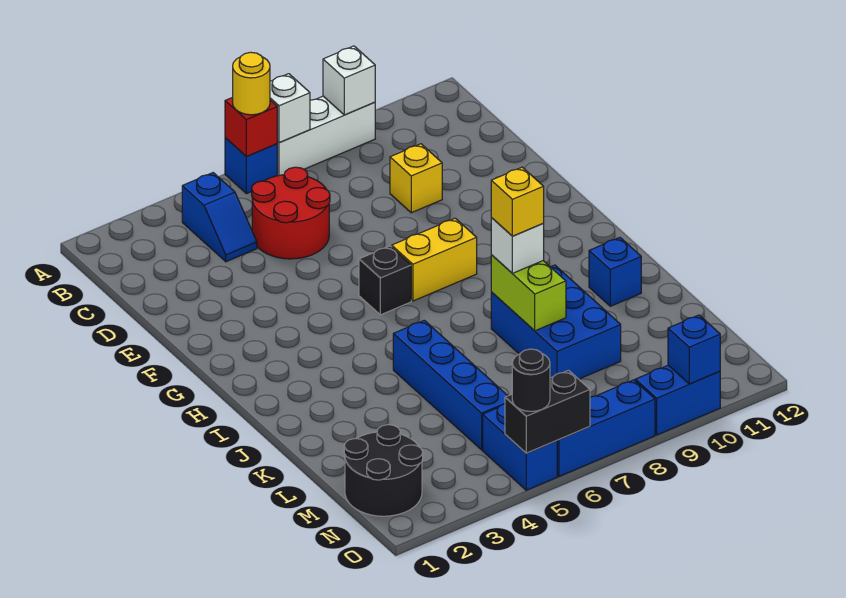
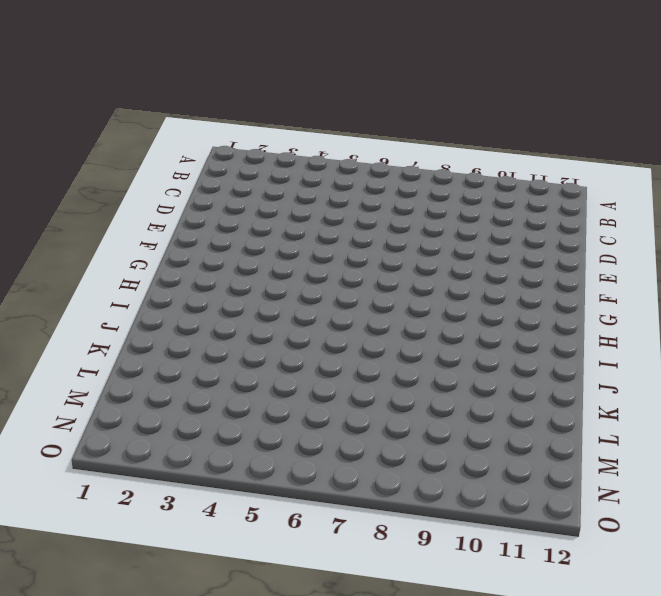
none -> blue 1x1 brick [225,138,277,194]
none -> white 1x3 brick [277,96,375,176]
none -> blue 1x2 slope [182,173,257,262]

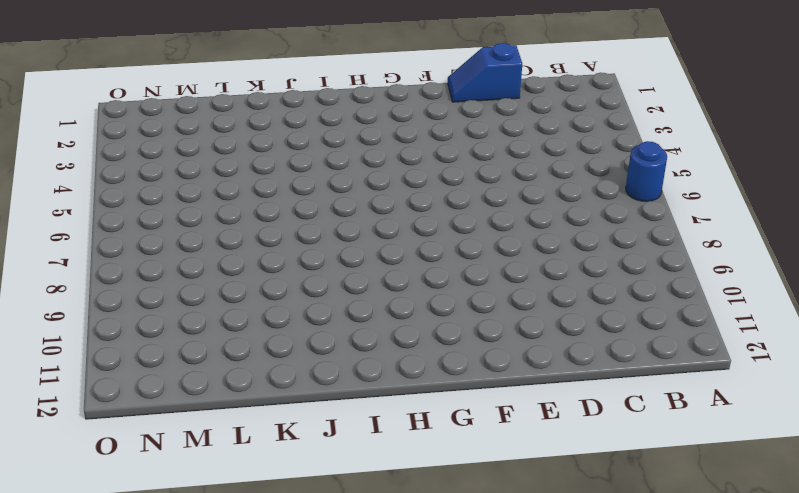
blue 1x1 round brick [626,141,667,201] -> blue 1x1 brick [225,138,277,194]
blue 1x2 slope [448,43,522,102] -> blue 1x2 slope moved to [182,173,257,262]
none -> white 1x3 brick [277,96,375,176]
none -> red 2x2 round brick [252,167,330,259]
none -> yellow 1x1 brick [390,144,442,213]

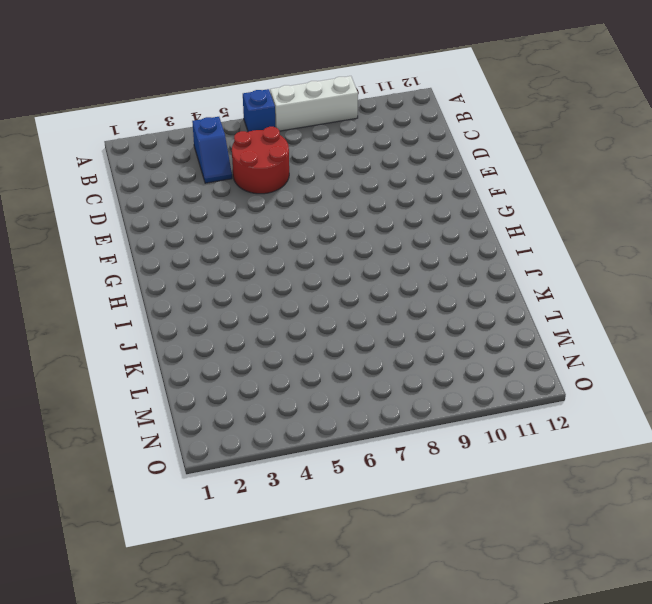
none -> yellow 1x1 brick [390,144,442,213]
none -> black 1x1 brick [359,246,411,315]
none -> yellow 1x2 brick [392,218,477,301]

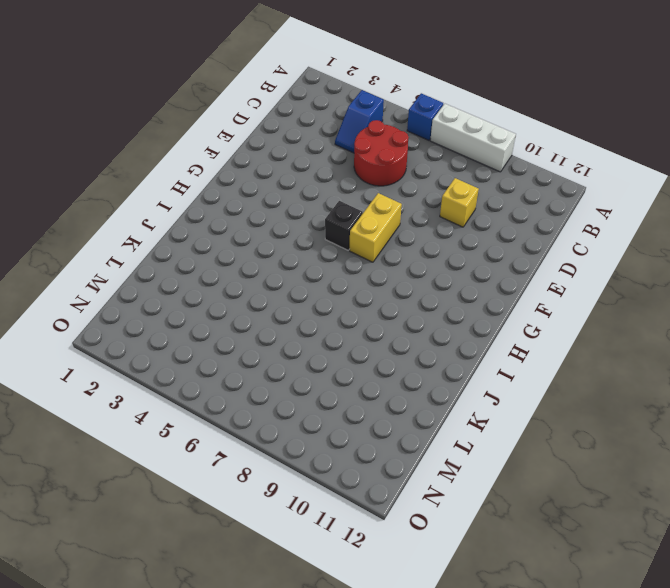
yellow 1x2 brick [350,193,402,262] -> yellow 1x2 brick turned to [392,218,477,301]
none -> blue 1x4 brick [393,320,508,450]
none -> blue 2x3 brick [491,265,621,379]
none -> blue 1x1 brick [589,238,641,306]

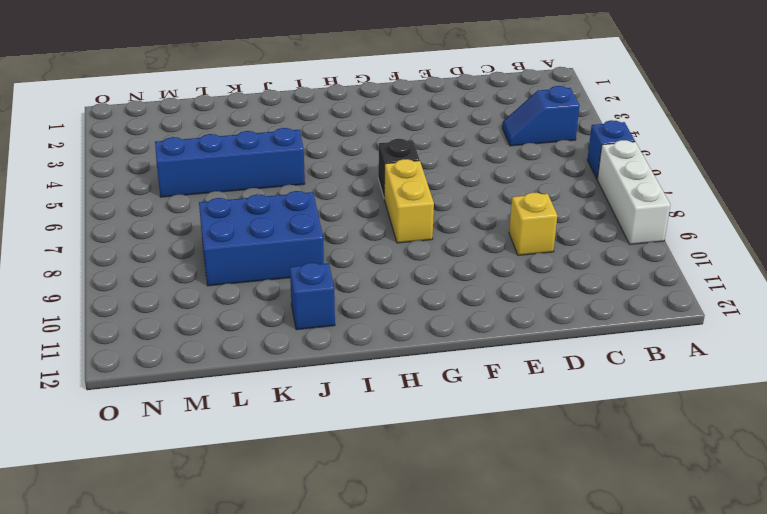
none -> red 2x2 round brick [252,167,330,259]
none -> black 2x2 round brick [344,425,423,516]
none -> blue 1x2 brick [483,404,557,490]

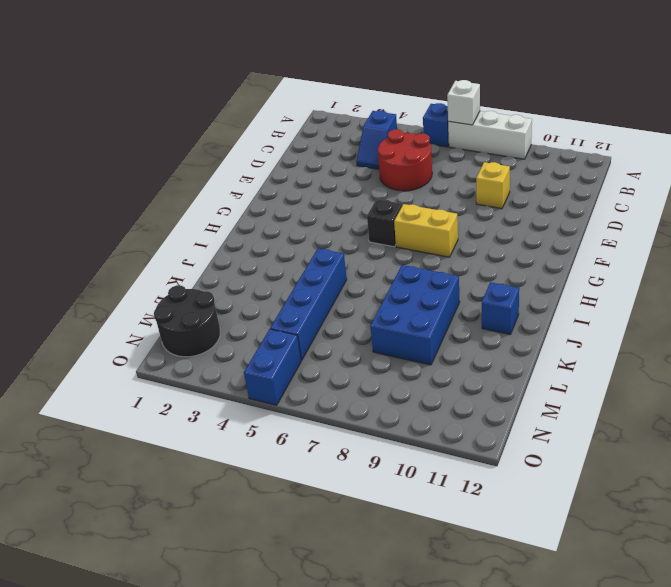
none -> blue 1x3 brick [557,380,655,476]
none -> blue 1x2 brick [635,365,720,435]
none -> red 1x1 brick [225,97,277,157]

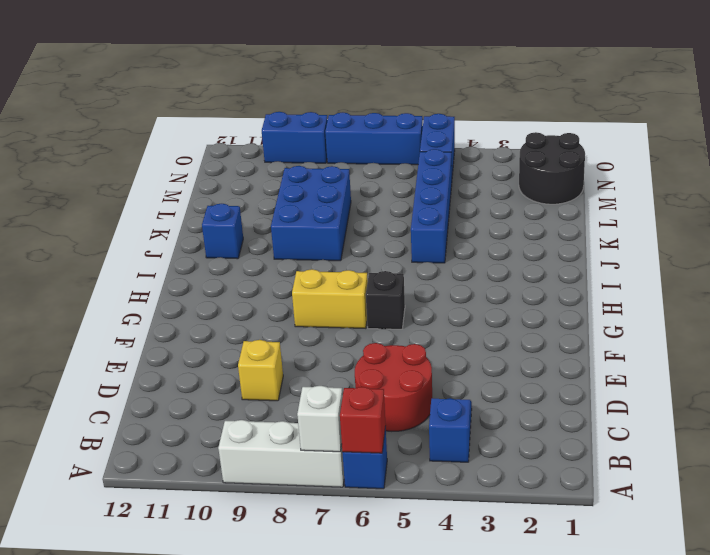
none -> white 1x1 brick [323,46,375,115]
none -> lime 1x2 brick [491,255,566,331]
none -> black 1x2 brick [505,370,590,453]

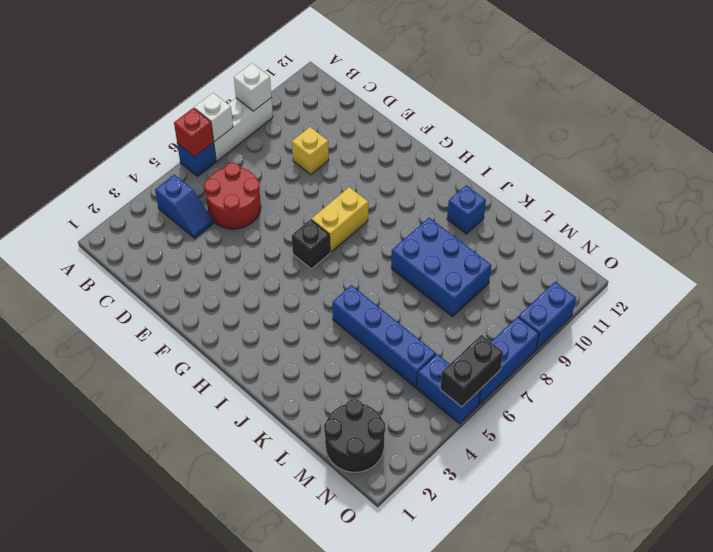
none -> lime 1x2 brick [491,255,566,331]
none -> blue 1x1 brick [668,315,720,384]
none -> yellow 1x1 round brick [233,52,270,115]

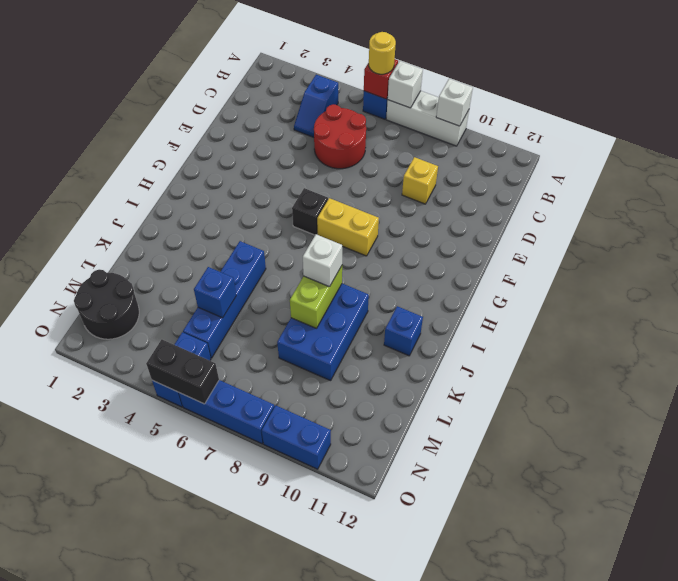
blue 1x1 brick [194,267,236,318] -> blue 1x1 brick moved to [668,315,720,384]
none -> black 1x1 round brick [512,349,550,411]
none -> yellow 1x1 brick [491,167,544,236]

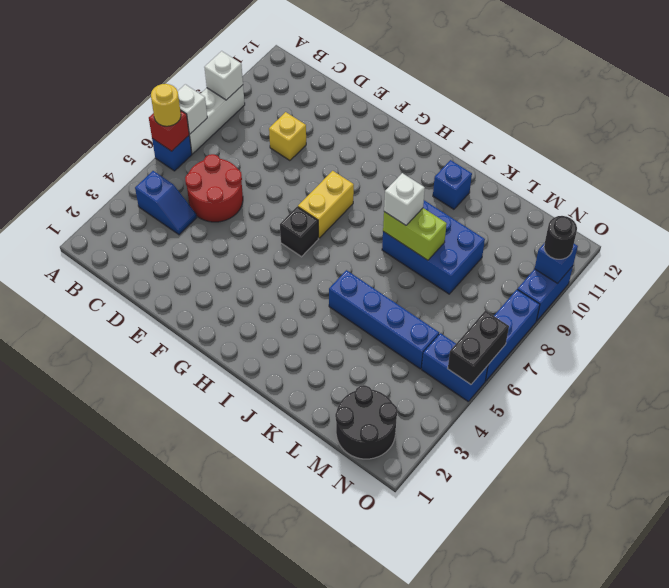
black 1x1 round brick [544,216,577,259] -> black 1x1 round brick moved to [512,349,550,411]
none -> yellow 1x1 brick [491,167,544,236]

